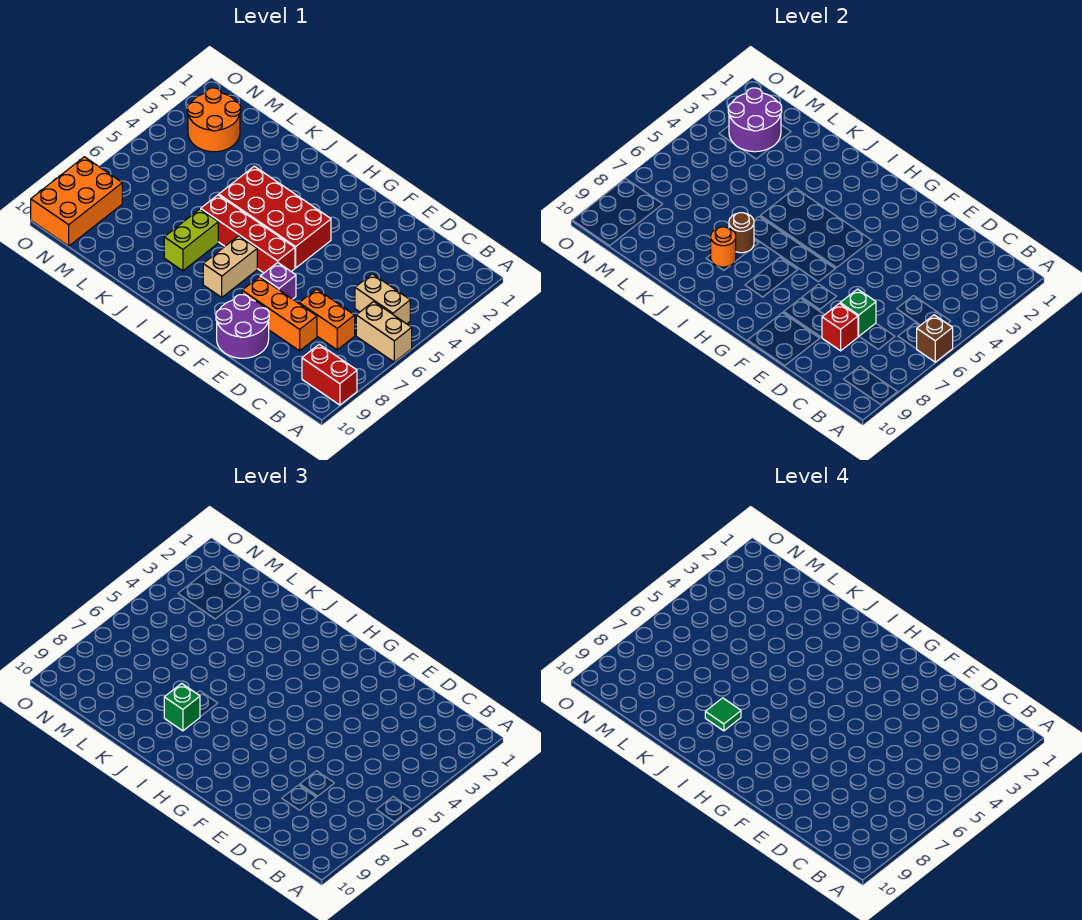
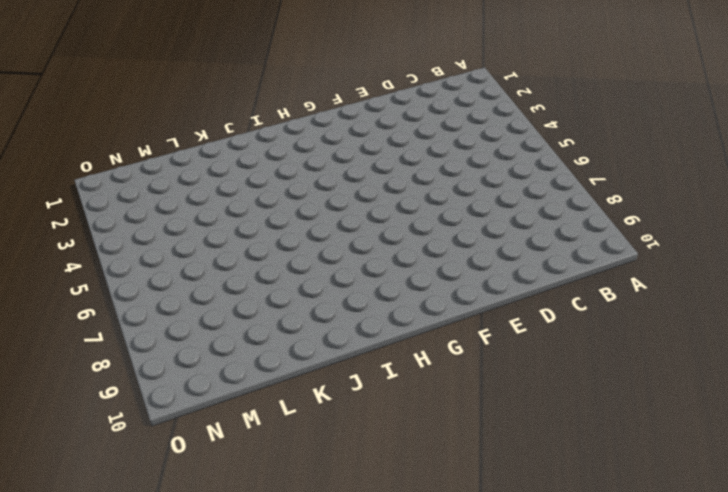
none -> tan 1x2 brick [356,301,412,362]
none -> red 1x2 brick [302,344,357,405]
none -> tan 1x2 brick [355,274,410,324]

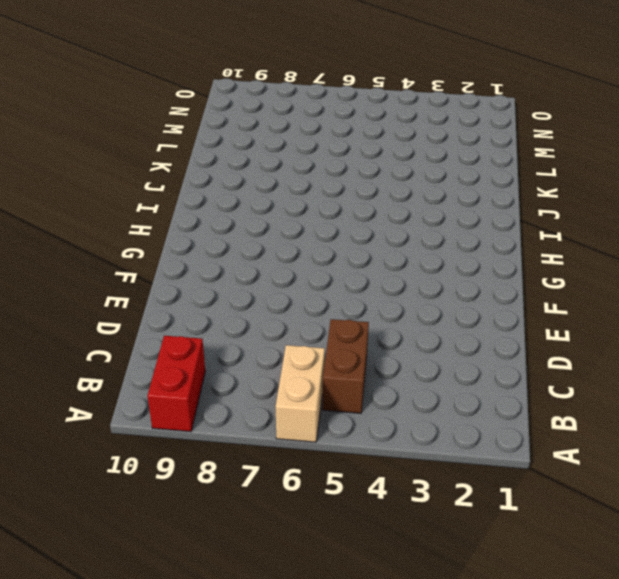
brown 1x2 brick [322,319,369,413] -> tan 1x2 brick [355,274,410,324]
none -> orange 1x2 brick [299,289,355,350]
none -> orange 1x3 brick [242,277,317,351]
none -> purple 2x2 round brick [216,295,269,358]

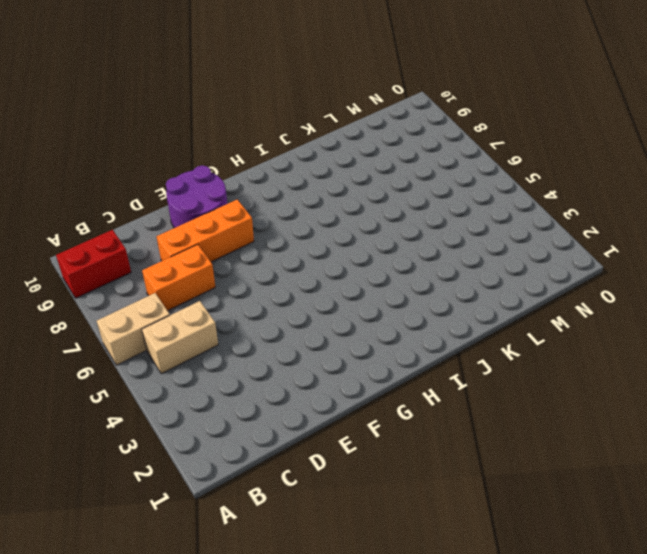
none -> purple 1x1 brick [260,262,296,299]
none -> red 2x4 brick [219,166,331,268]
none -> red 1x4 brick [201,195,295,273]

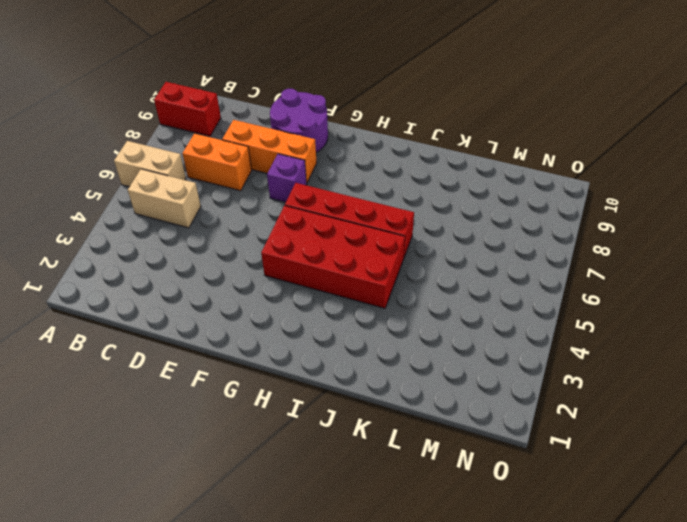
none -> tan 1x2 brick [203,236,257,297]
none -> lime 1x2 brick [164,209,218,271]
none -> orange 2x2 round brick [187,88,241,152]

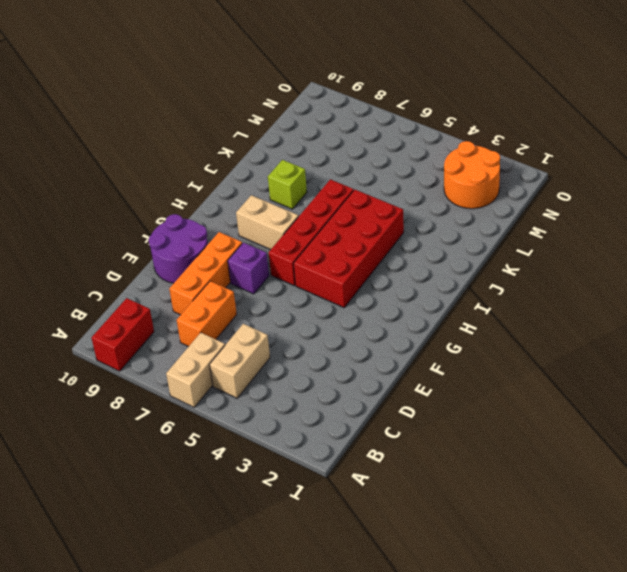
lime 1x1 brick [268,160,307,209] -> lime 1x2 brick [164,209,218,271]
none -> orange 2x3 brick [31,157,122,246]
none -> brown 1x1 brick [917,315,953,362]
none -> green 1x1 brick [840,289,876,336]

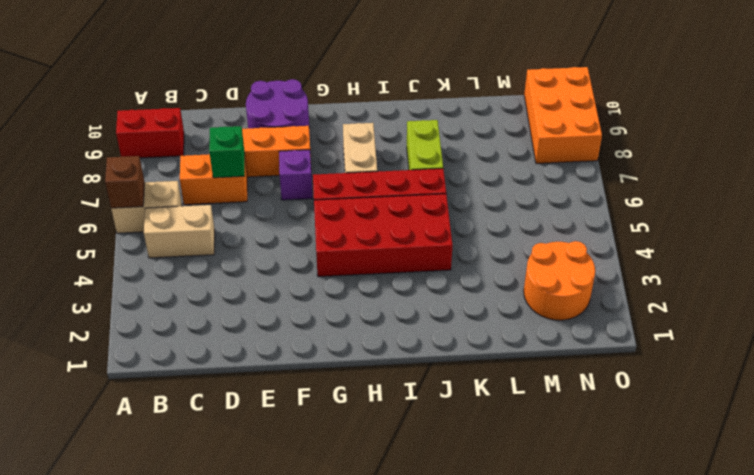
none -> red 1x1 brick [822,303,858,351]
none -> brown 1x1 round brick [729,213,754,253]
none -> orange 1x1 round brick [711,227,736,267]

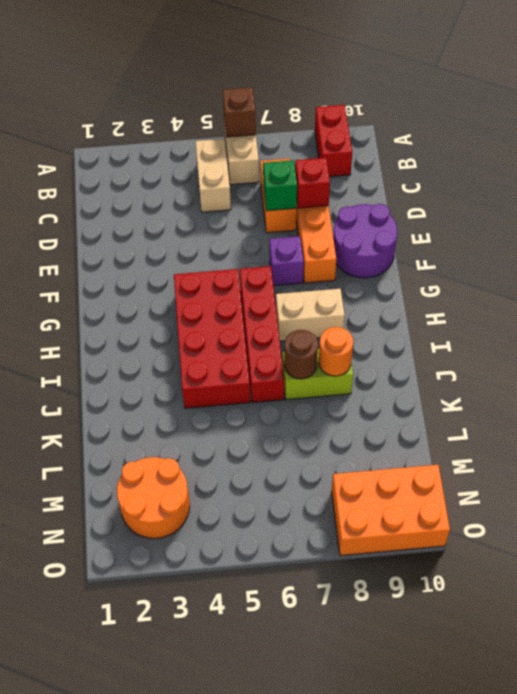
none -> purple 2x2 round brick [728,88,782,152]
none -> green 1x1 brick [164,683,200,731]
none -> green 1x1 tile [705,698,741,731]

